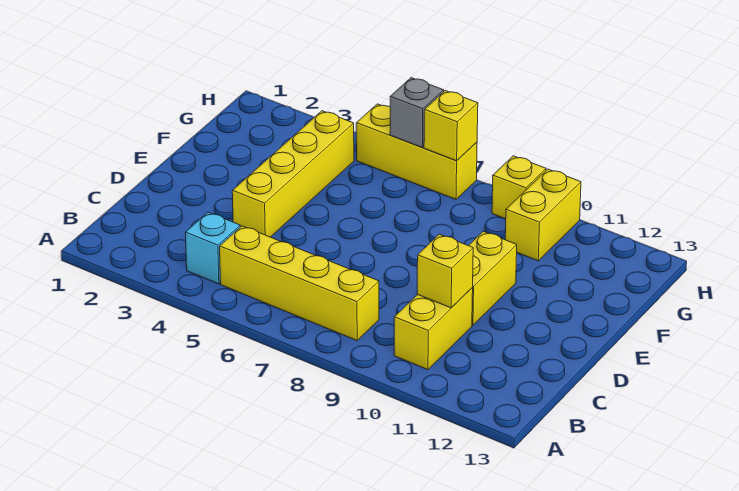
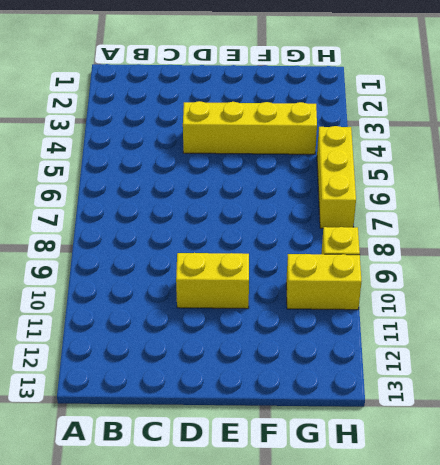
none -> cyan 1x1 brick [185,212,240,284]
none -> yellow 1x4 brick [220,226,379,341]

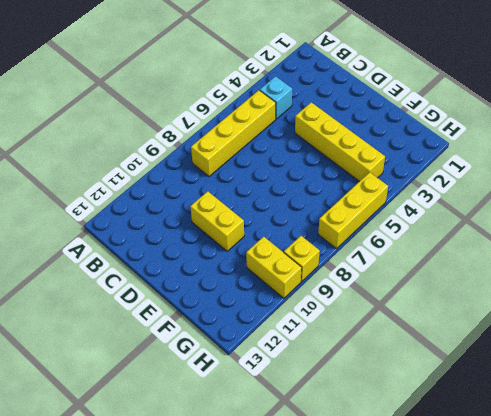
none -> yellow 1x2 brick [394,288,473,370]
none -> yellow 1x1 brick [417,234,473,308]

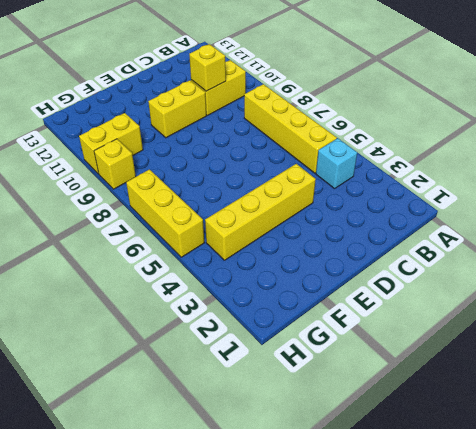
none -> grey 1x1 brick [390,78,444,147]
none -> yellow 1x1 brick [424,91,478,161]

